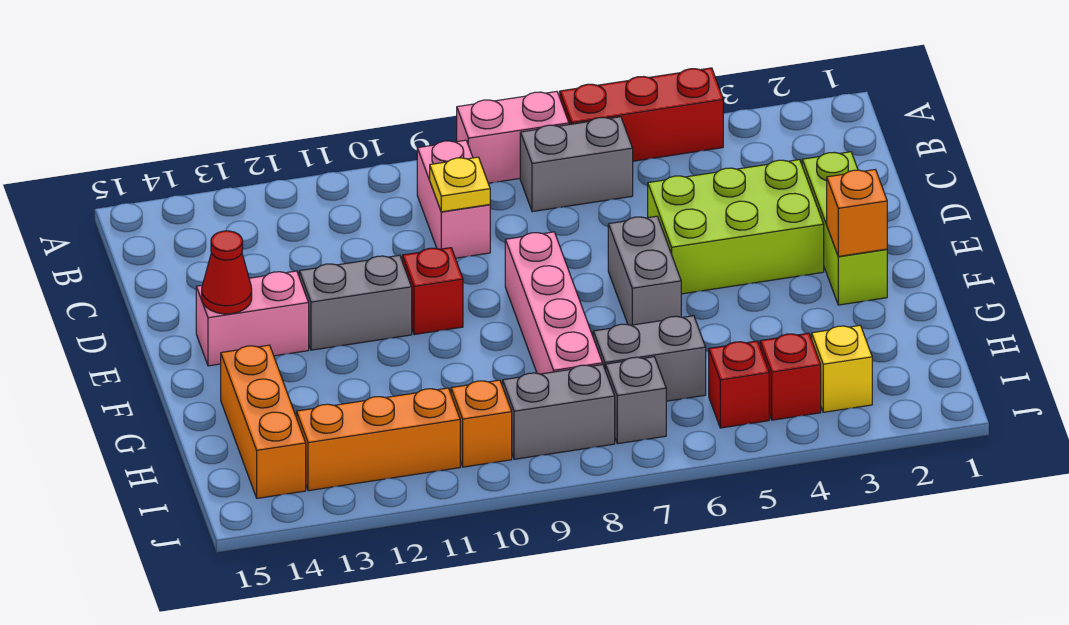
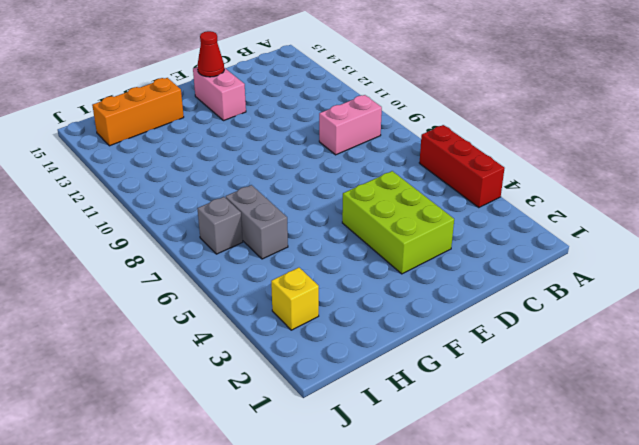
none -> pink 1x2 brick [457,92,569,183]
none -> grey 1x2 brick [520,117,633,212]
none -> lime 1x3 brick [802,152,887,305]

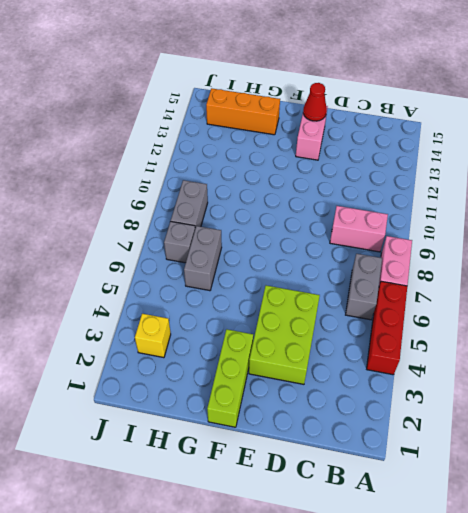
lime 1x3 brick [207,329,253,427] -> lime 1x3 brick turned to [802,152,887,305]
none -> grey 1x2 brick [608,216,681,325]
none -> pink 1x4 brick [505,232,603,374]
none -> red 1x1 brick [402,248,463,335]

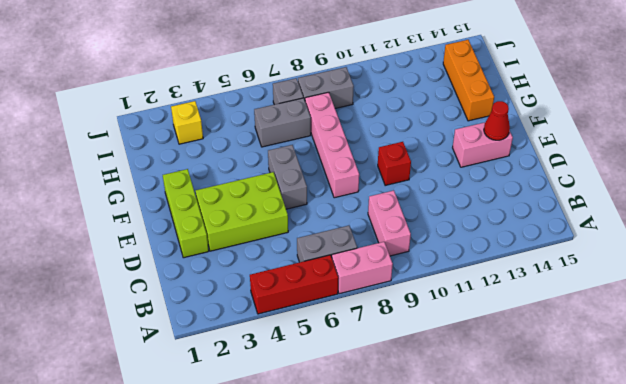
none -> grey 1x2 brick [299,255,412,350]
none -> red 1x1 brick [760,333,821,420]
none -> red 1x1 brick [709,341,769,428]

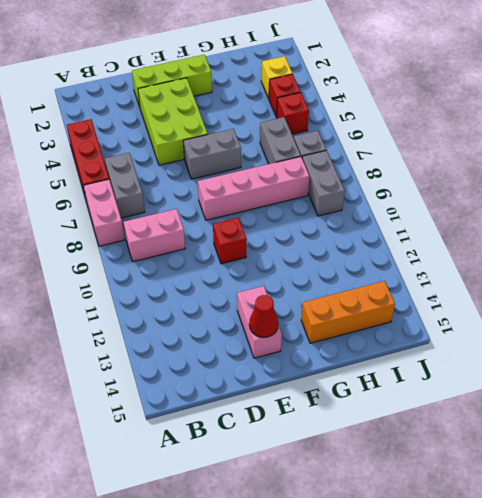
none -> grey 1x2 brick [299,255,412,350]
none -> orange 1x1 brick [451,380,512,467]
none -> orange 1x3 brick [297,388,460,491]

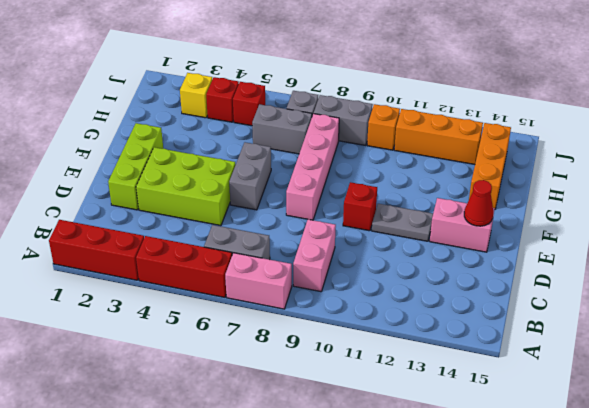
red 1x3 brick [49,220,144,280] -> none
grey 1x2 plate [372,204,433,241] -> grey 1x2 brick [299,255,412,350]
none -> yellow 1x1 plate [430,157,490,212]
none -> orange 1x1 brick [827,170,887,256]

